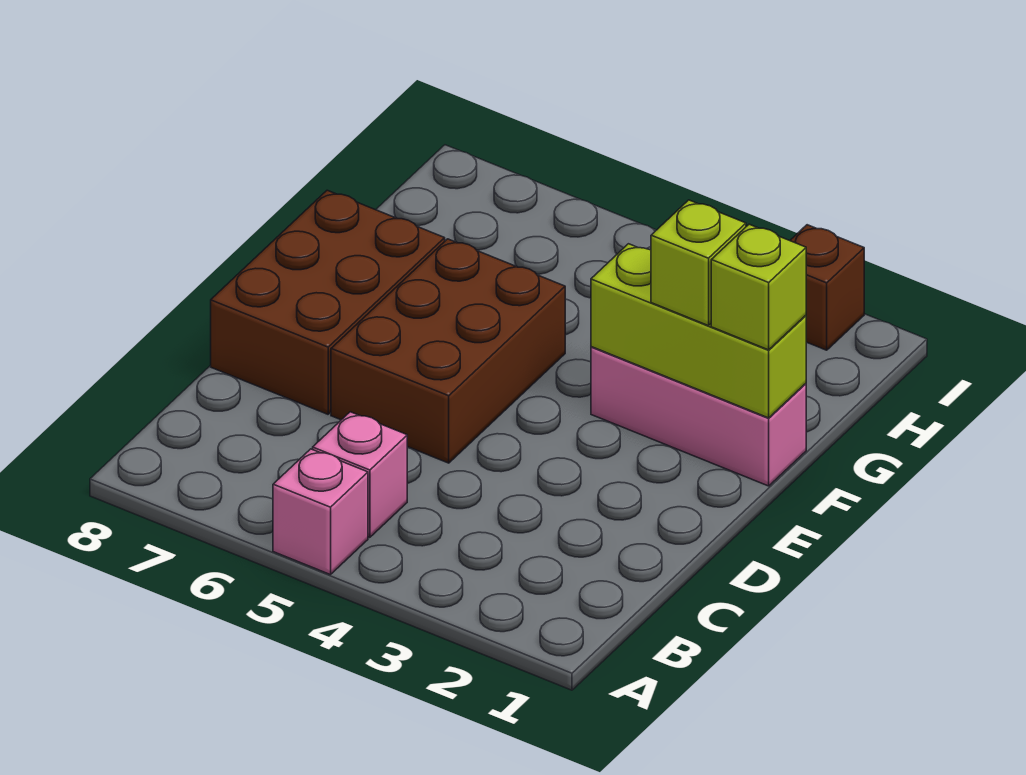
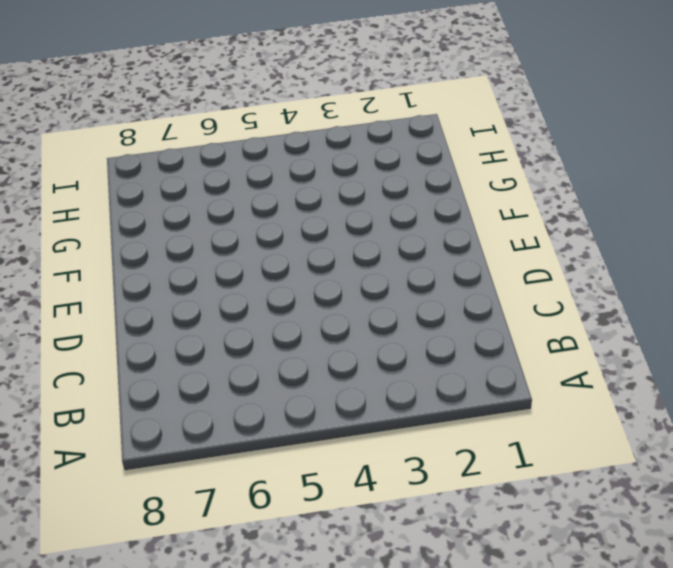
none -> pink 1x1 brick [273,449,368,575]
none -> pink 1x1 brick [313,412,407,537]

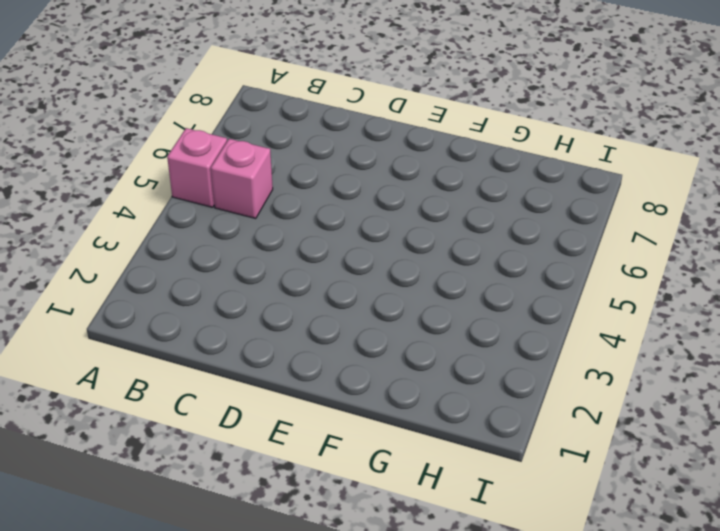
none -> brown 2x3 brick [331,239,565,463]
none -> brown 2x3 brick [211,190,445,414]

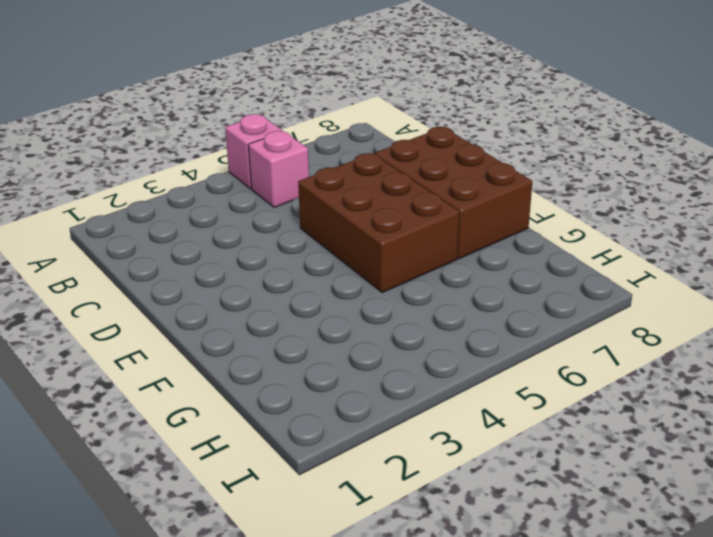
none -> pink 1x3 brick [591,347,806,486]
none -> brown 1x1 brick [790,225,864,350]

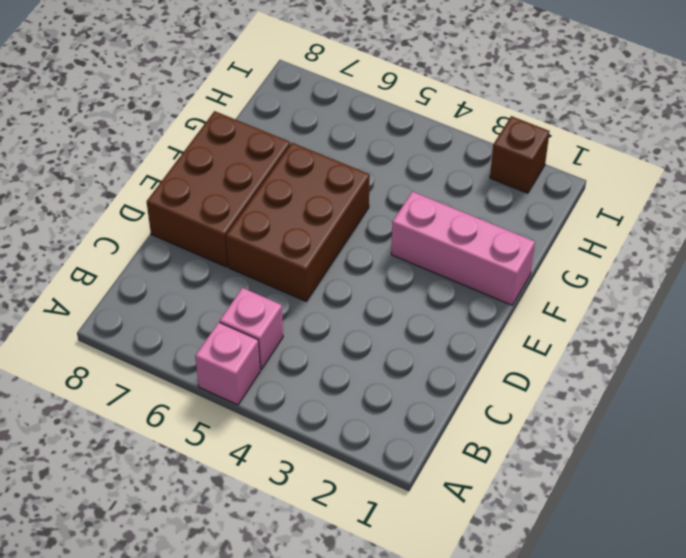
none -> lime 1x3 brick [591,244,806,418]
none -> lime 1x1 brick [711,224,806,350]

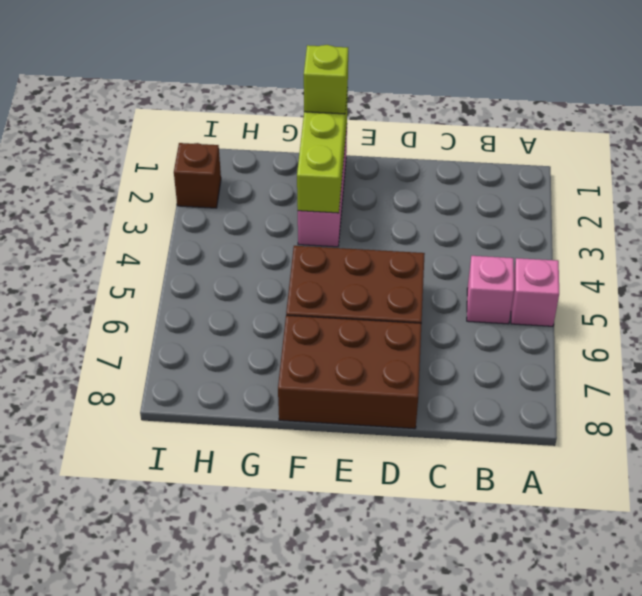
none -> lime 1x1 brick [651,200,746,326]

